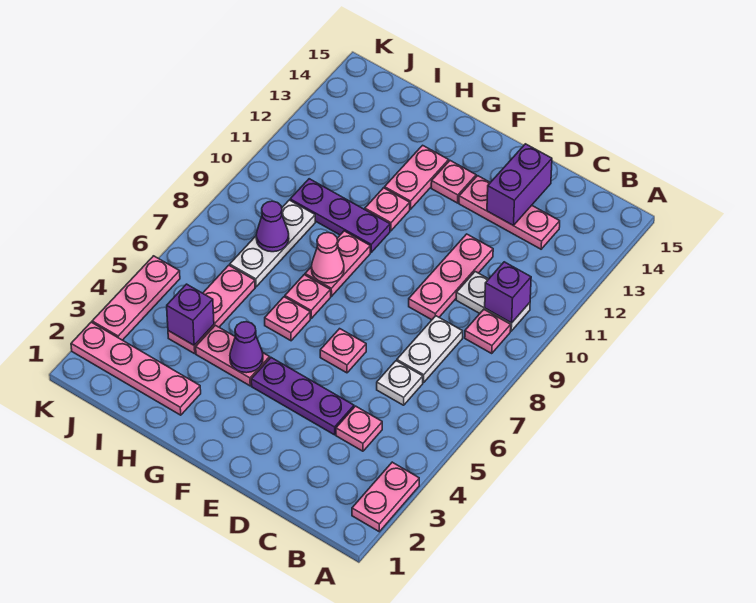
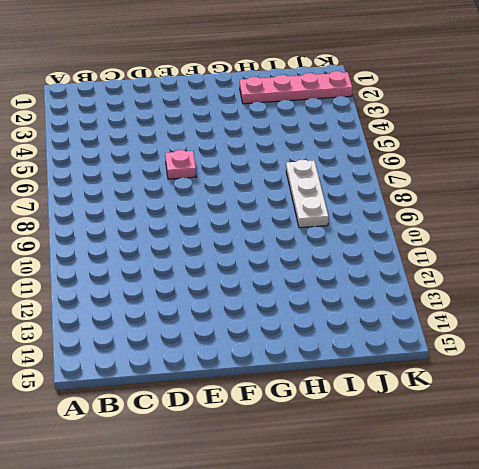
none -> pink 1x2 plate [352,462,419,532]
none -> pink 1x1 plate [465,310,511,353]
none -> white 1x2 plate [456,272,530,331]

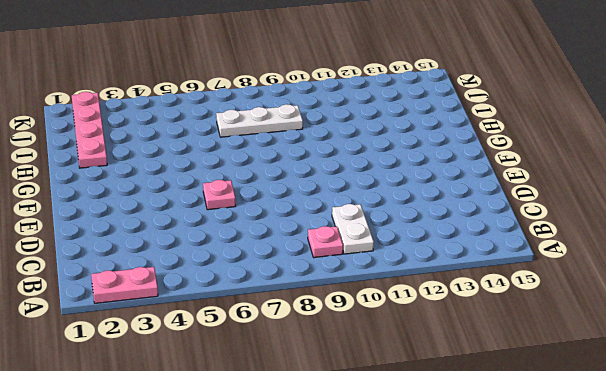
none -> pink 1x1 plate [336,406,382,451]
none -> white 1x1 plate [377,361,423,405]
none -> white 1x2 plate [397,316,463,383]

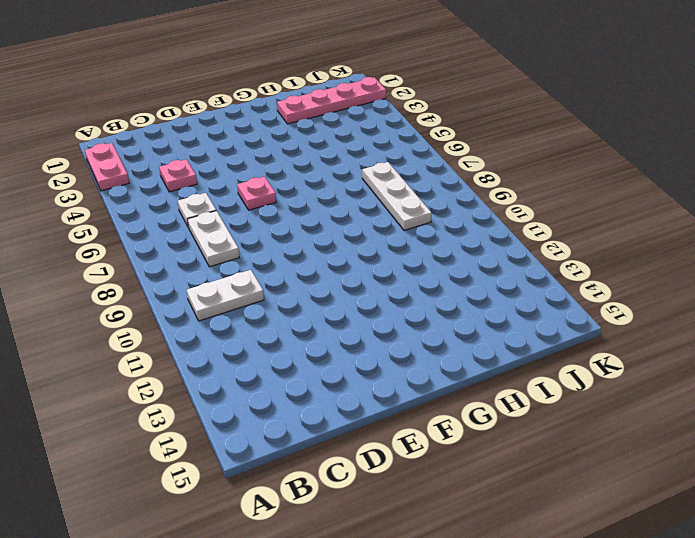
none -> pink 1x1 plate [465,310,511,353]
none -> pink 1x3 plate [459,176,560,249]
none -> purple 1x3 plate [251,358,354,435]

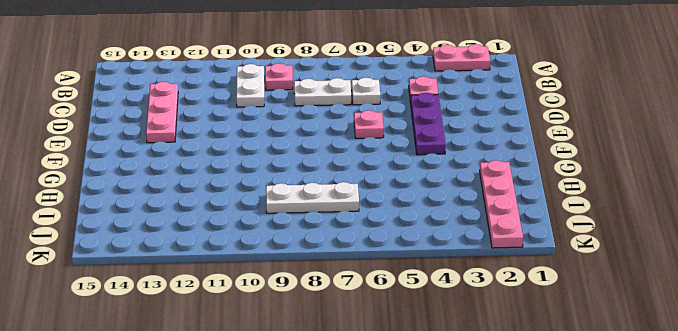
none -> pink 1x3 plate [409,234,493,320]
none -> pink 1x1 plate [431,161,476,203]
none -> pink 1x2 plate [196,325,270,386]

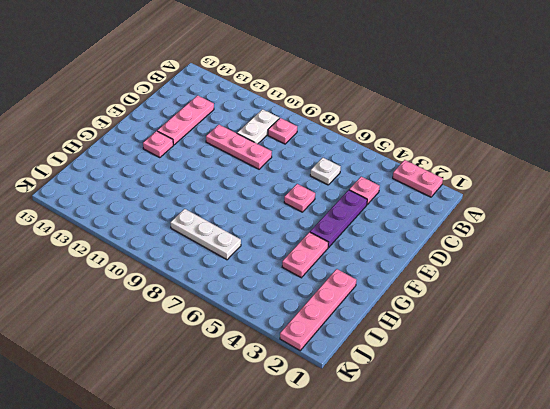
none -> white 1x2 plate [397,316,463,383]
none -> pink 1x1 plate [265,297,310,341]
none -> pink 1x1 plate [285,275,331,318]

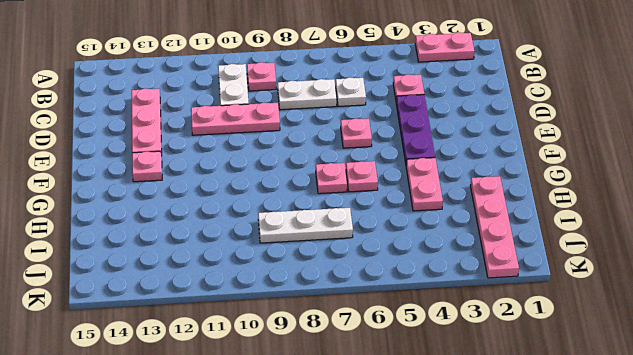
none -> pink 1x2 plate [305,231,370,296]
none -> purple 1x3 plate [290,179,390,252]
none -> pink 1x1 plate [365,188,410,231]

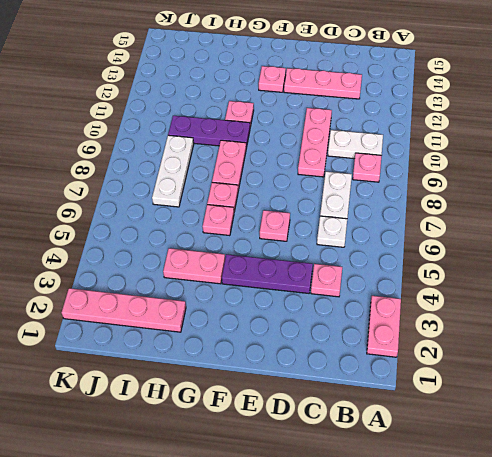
none -> pink 1x2 plate [385,145,449,209]
none -> pink 1x3 plate [168,265,255,354]
none -> pink 1x3 plate [92,256,180,340]

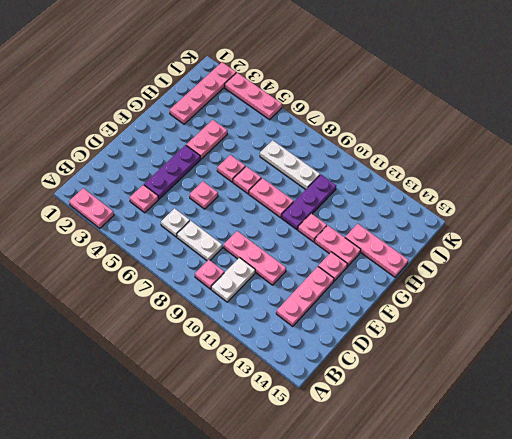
pink 1x3 plate [345,224,408,277] -> pink 1x3 plate moved to [168,265,255,354]
none -> purple 1x1 brick [485,262,531,323]
none -> purple 1x2 brick [487,144,552,225]
none -> purple 1x1 cone [230,322,263,373]

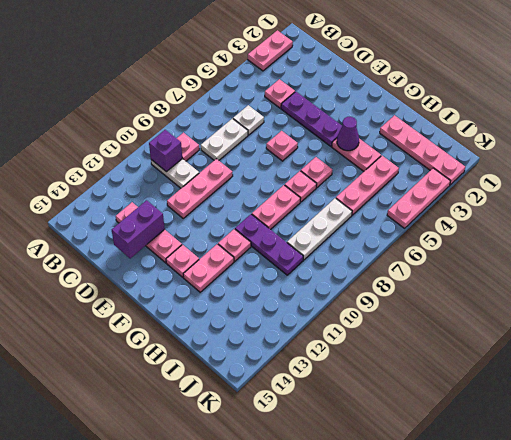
none -> pink 1x1 cone [311,232,344,283]
none -> purple 1x1 brick [167,284,214,345]
none -> purple 1x1 cone [256,201,289,252]

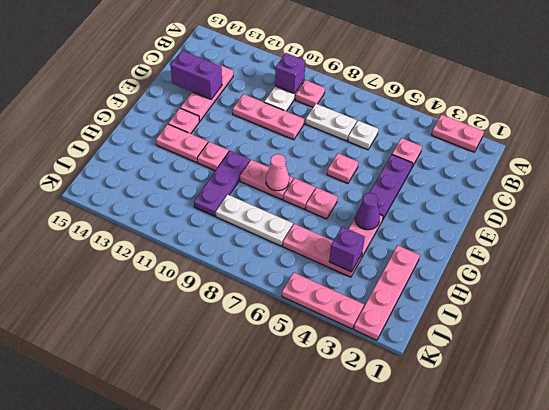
none -> purple 1x1 cone [256,201,289,252]

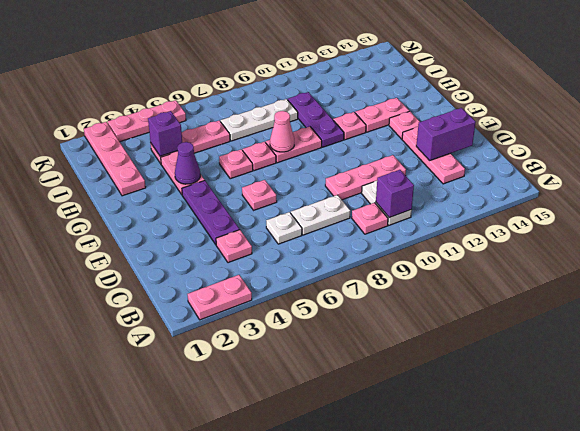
none -> purple 1x1 cone [256,201,289,252]

